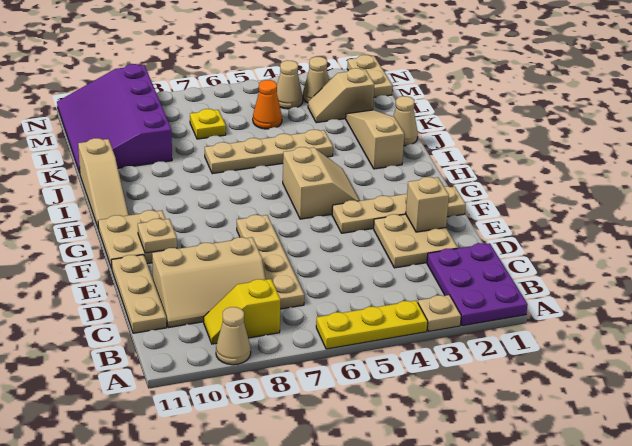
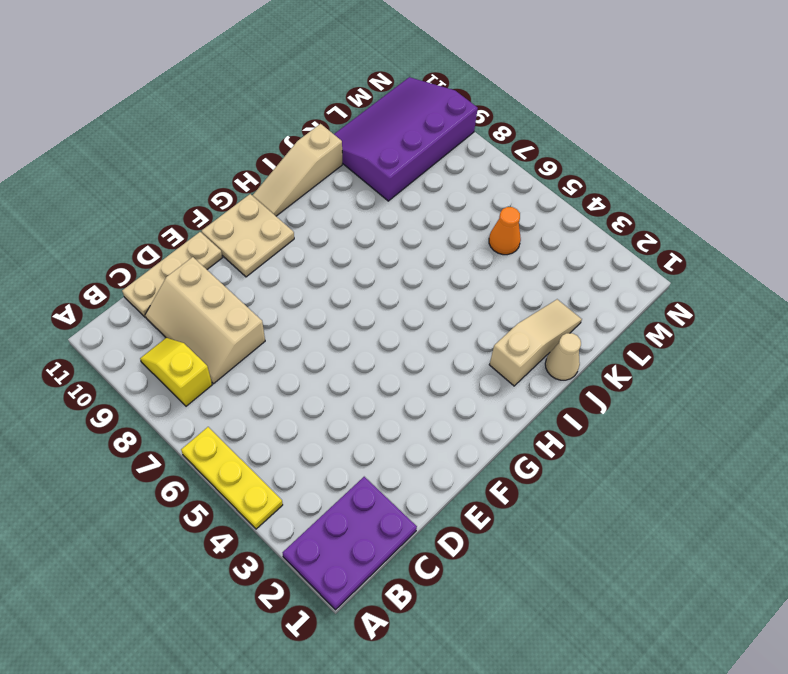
none -> tan 1x1 plate [418,295,461,331]
none -> tan 1x1 cone [216,307,251,365]
none -> tan 1x4 plate [237,215,304,309]

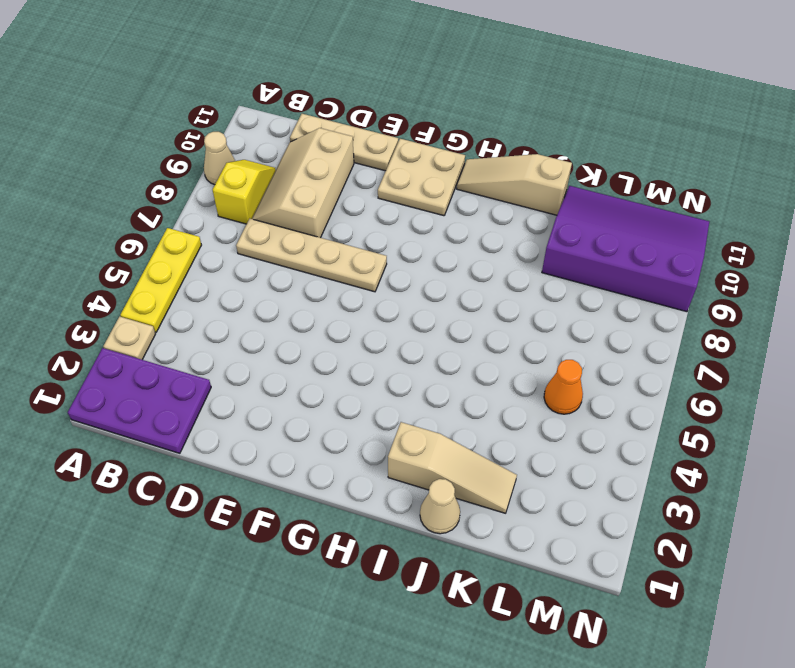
none -> tan 2x2 plate [374,214,458,268]
none -> tan 1x4 plate [332,186,466,233]
none -> tan 2x2 slope [283,147,360,219]

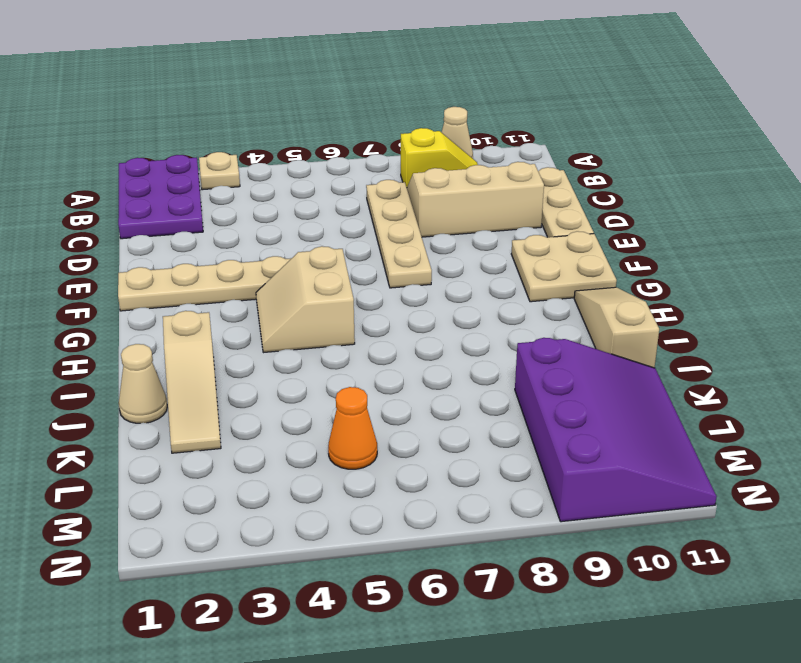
none -> yellow 1x3 plate [316,301,428,349]
none -> tan 2x2 plate [374,214,458,268]
none -> tan 1x4 plate [205,130,333,174]

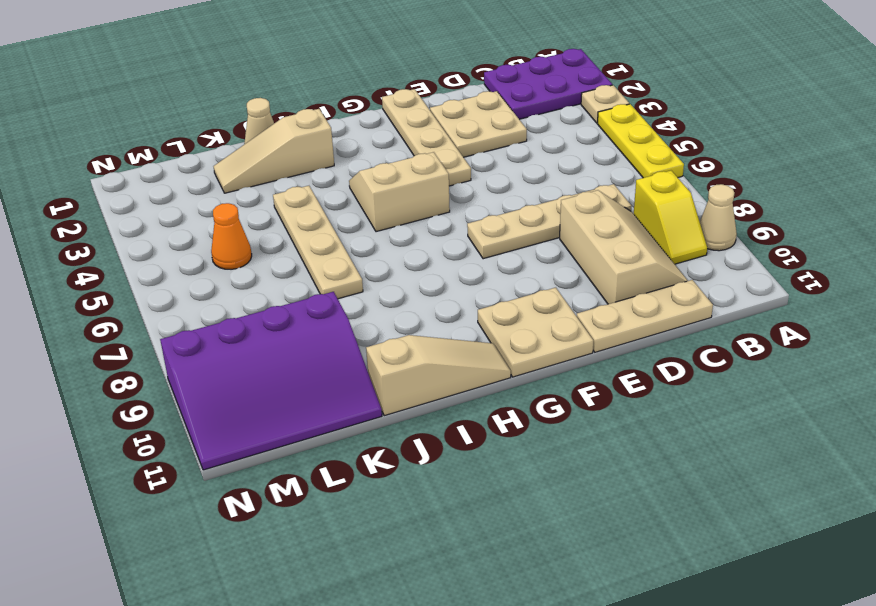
none -> tan 1x2 slope [308,68,375,123]
none -> yellow 1x1 plate [190,109,226,139]
none -> tan 1x2 plate [347,55,392,97]

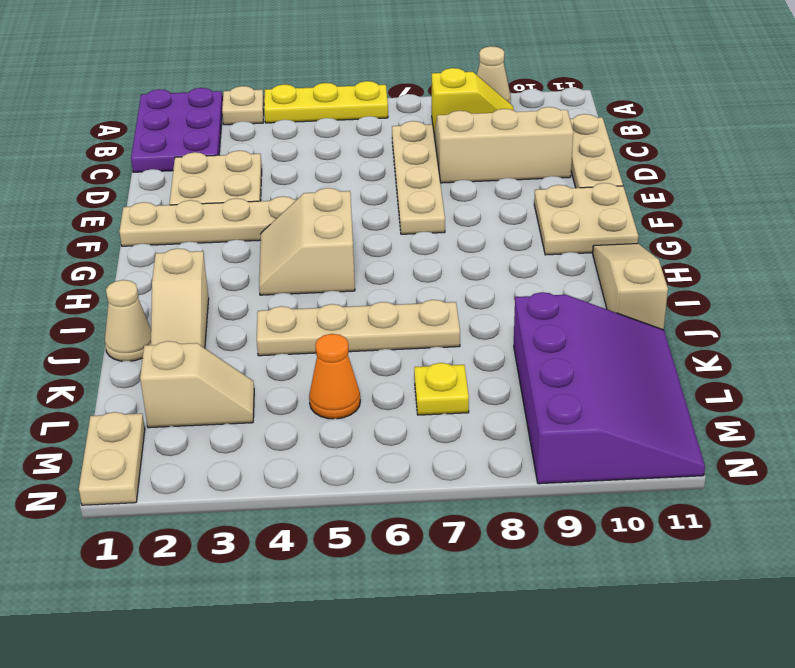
none -> tan 1x1 cone [303,57,329,103]
none -> tan 1x1 cone [277,60,303,109]
none -> tan 1x1 brick [406,177,449,232]

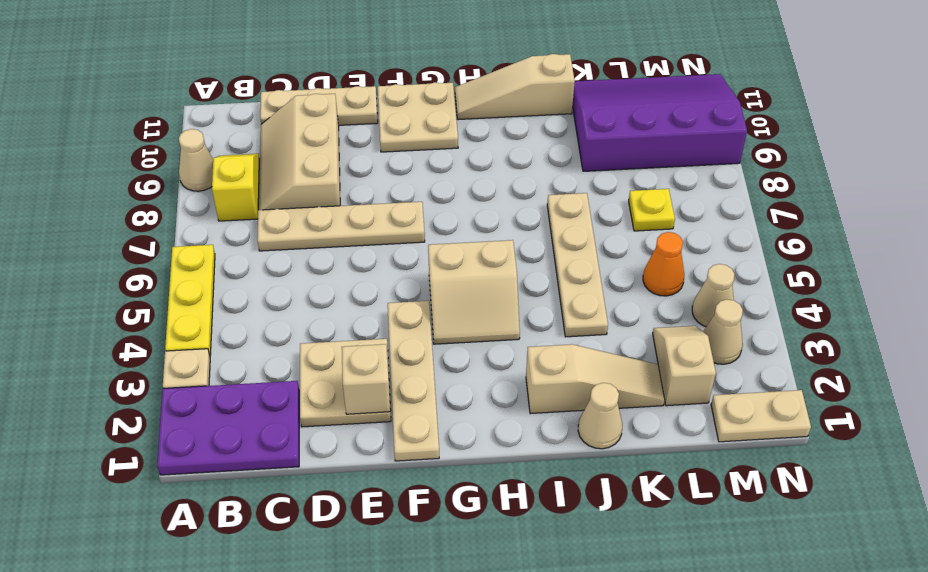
none -> tan 1x1 plate [138,219,177,253]

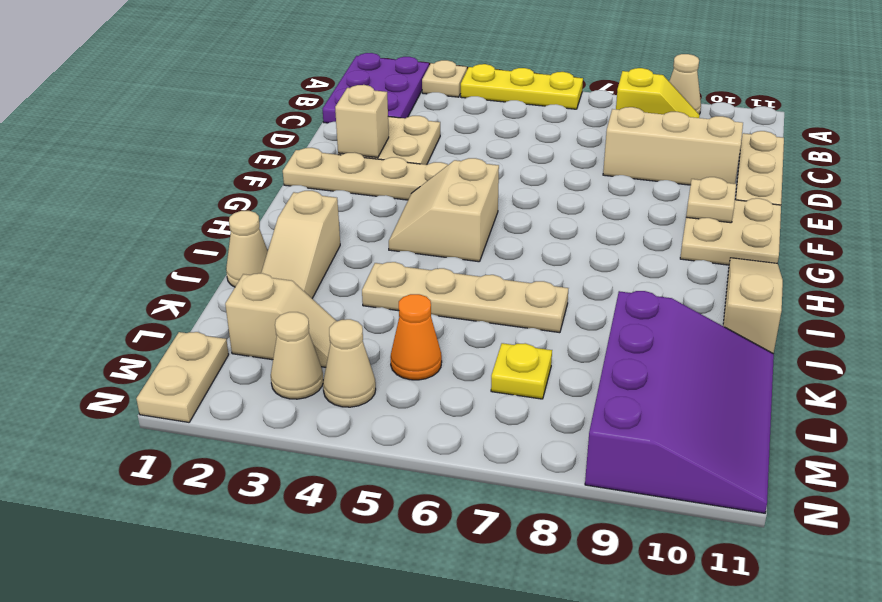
none -> tan 1x4 plate [237,215,304,309]

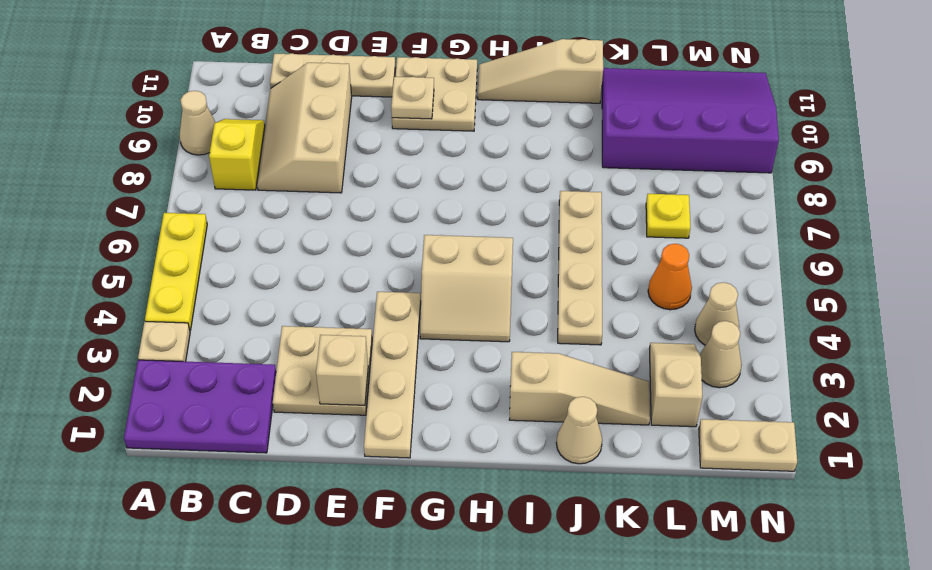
none -> tan 1x4 plate [237,215,304,309]

